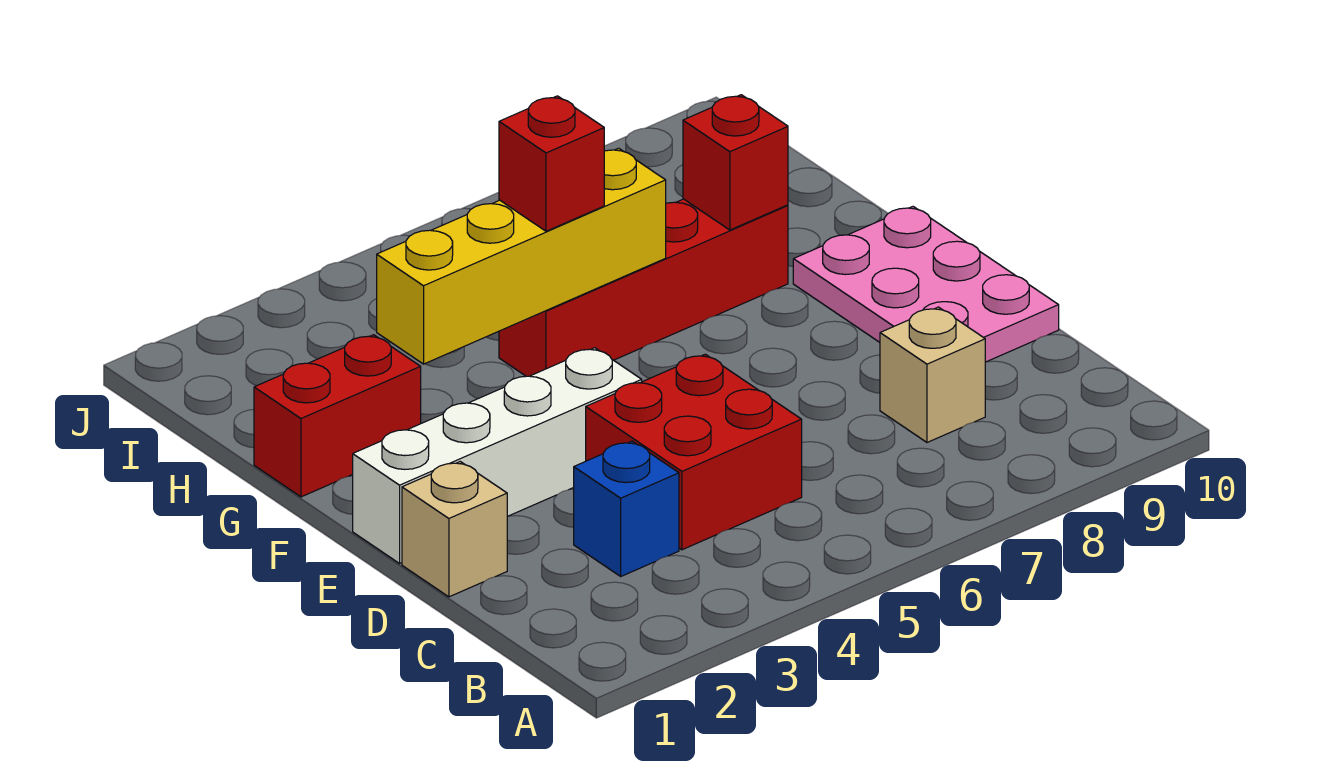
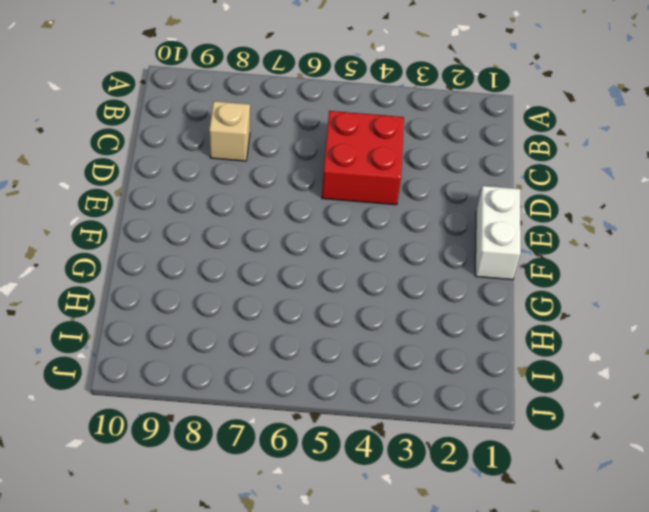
white 1x2 brick [475,186,521,280] -> white 1x4 brick [353,348,642,563]
none -> blue 1x1 brick [574,441,679,576]
none -> tan 1x1 brick [402,462,507,597]

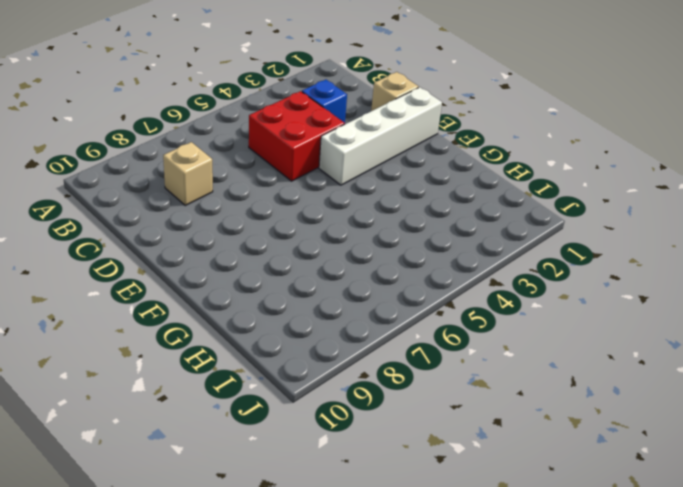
none -> pink 2x3 plate [793,207,1059,362]
none -> red 1x2 brick [254,335,421,497]

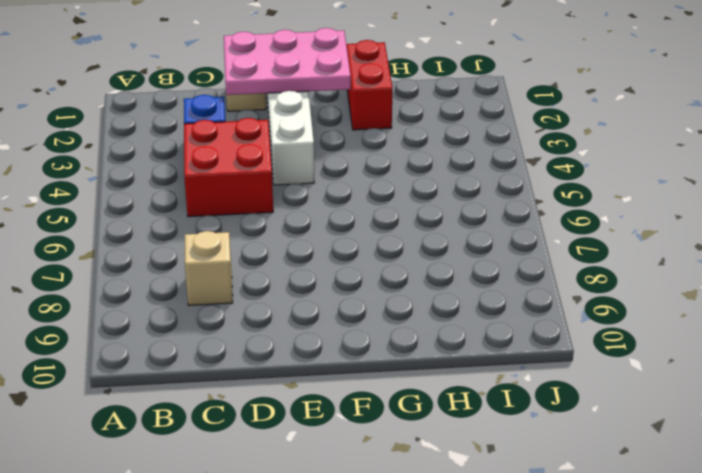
pink 2x3 plate [224,28,351,95] -> pink 2x3 plate moved to [793,207,1059,362]
none -> red 1x4 brick [499,199,788,376]
none -> yellow 1x4 brick [377,148,666,364]

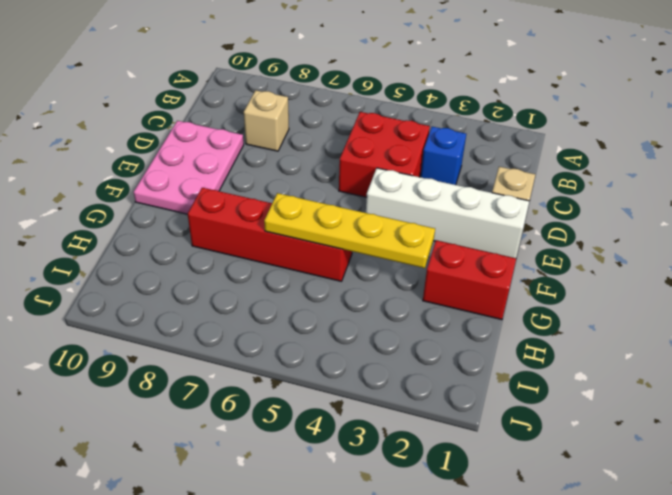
yellow 1x4 plate [264,193,435,268] -> yellow 1x4 brick [377,148,666,364]
none -> red 1x1 brick [683,95,788,230]
none -> red 1x1 brick [499,96,604,231]

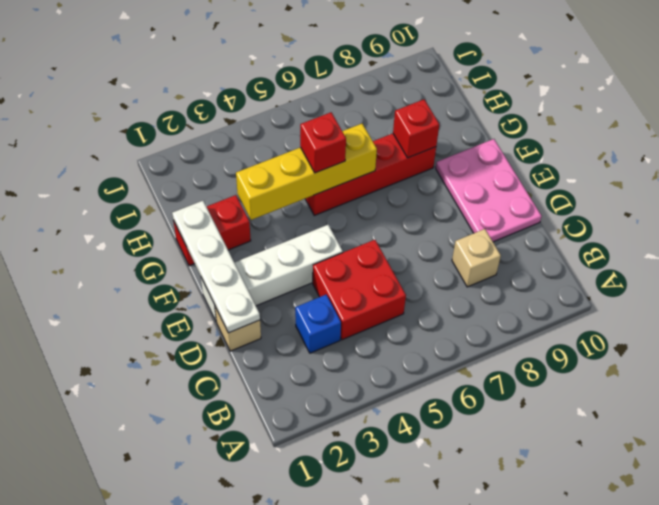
white 1x4 plate [172,201,260,333] -> none

